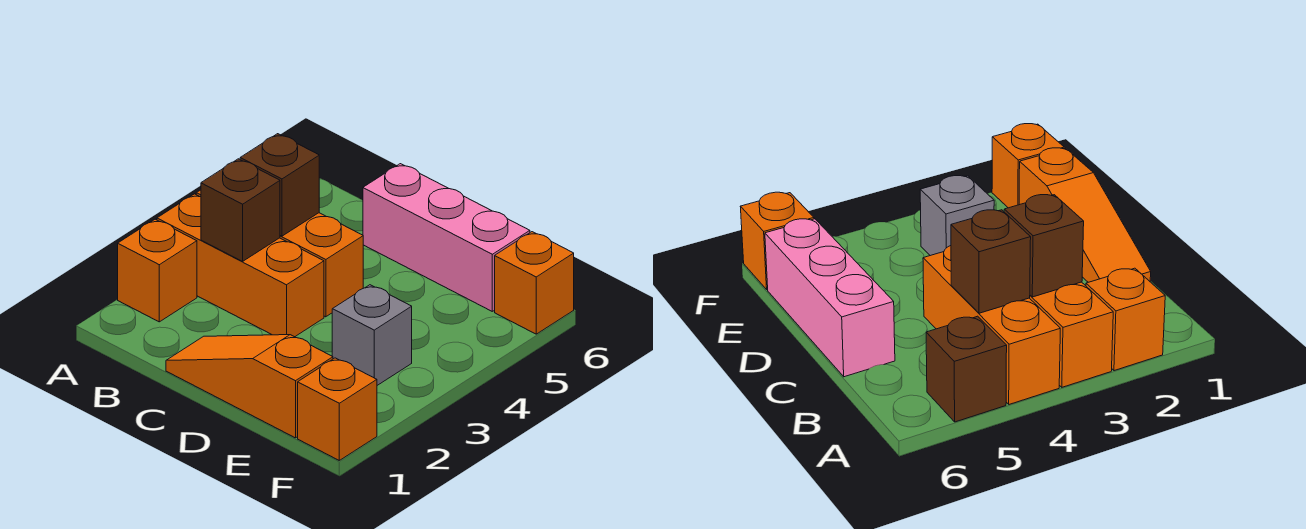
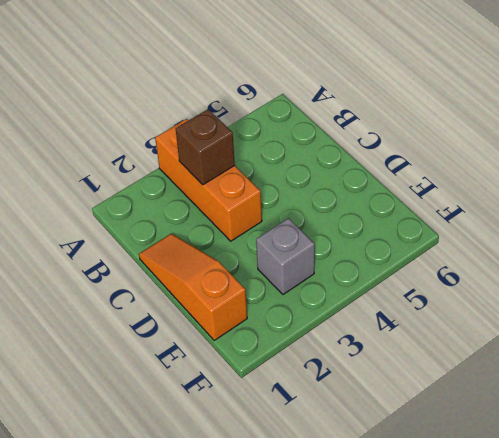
none -> orange 1x1 brick [118,219,197,322]
none -> orange 1x3 brick [196,190,363,317]

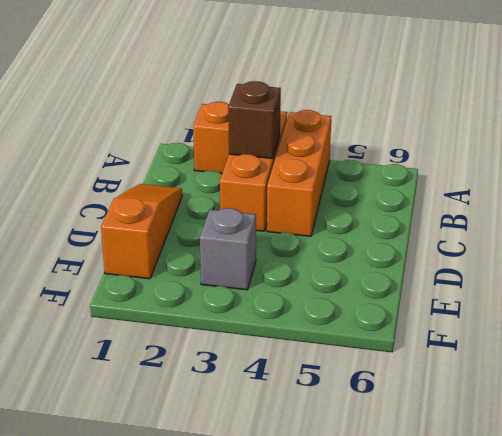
none -> brown 1x1 brick [926,316,1007,422]
none -> pink 1x3 brick [363,164,530,311]

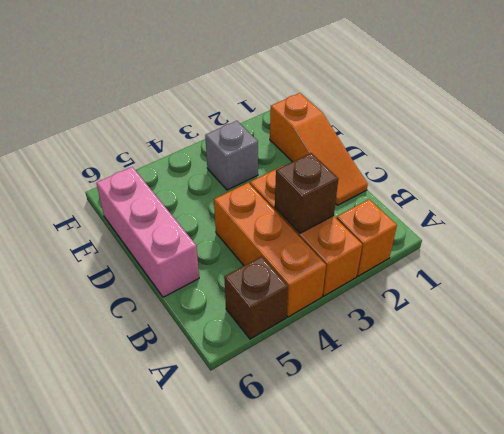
none -> orange 1x1 brick [298,358,377,460]
none -> orange 1x1 brick [495,232,574,334]

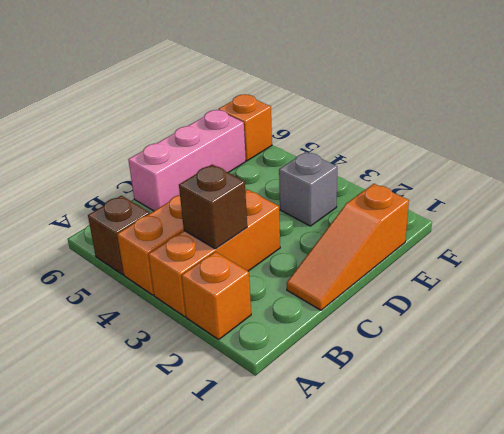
none -> orange 1x1 brick [298,358,377,460]
none -> brown 1x1 brick [240,134,319,236]

